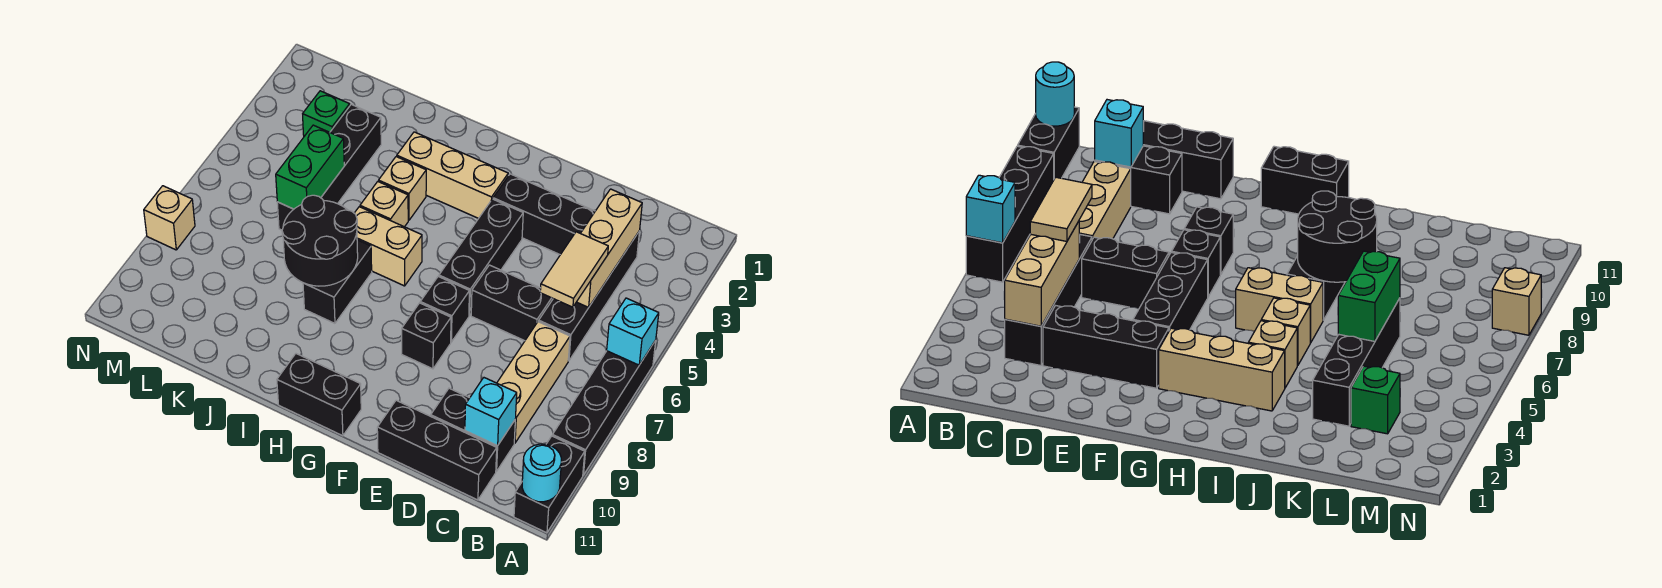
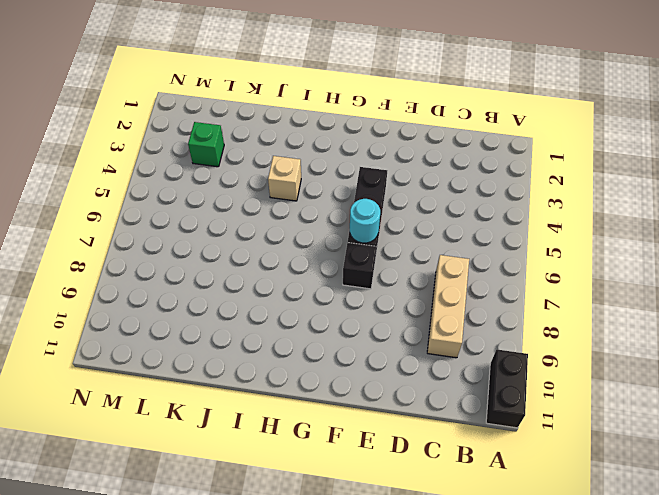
cyan 1x1 round brick [350,199,380,243] -> cyan 1x1 round brick moved to [522,444,561,502]
none -> black 1x4 brick [552,340,656,475]
none -> black 1x4 brick [539,232,639,361]
none -> black 1x2 brick [431,388,515,471]

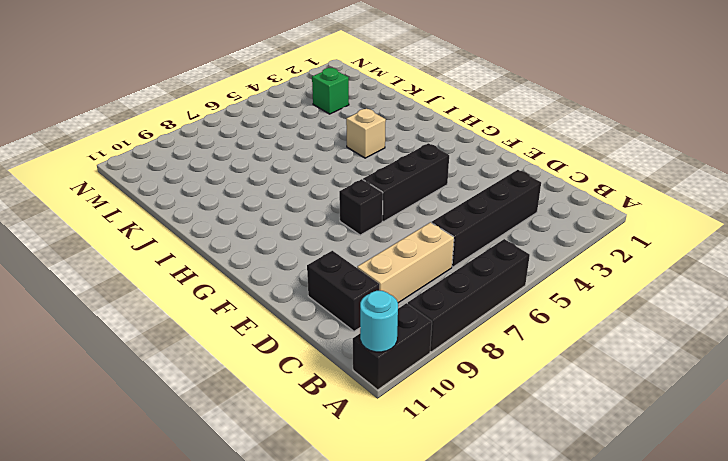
none -> black 1x3 brick [377,400,497,500]
none -> black 1x3 brick [493,174,595,255]
none -> black 1x2 brick [471,265,553,341]

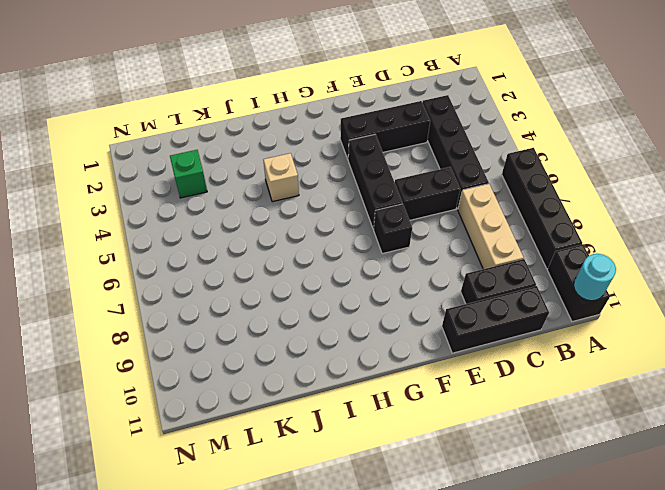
none -> black 1x1 brick [402,303,451,369]
none -> tan 1x3 brick [397,132,508,218]
none -> black 1x2 brick [277,354,361,436]

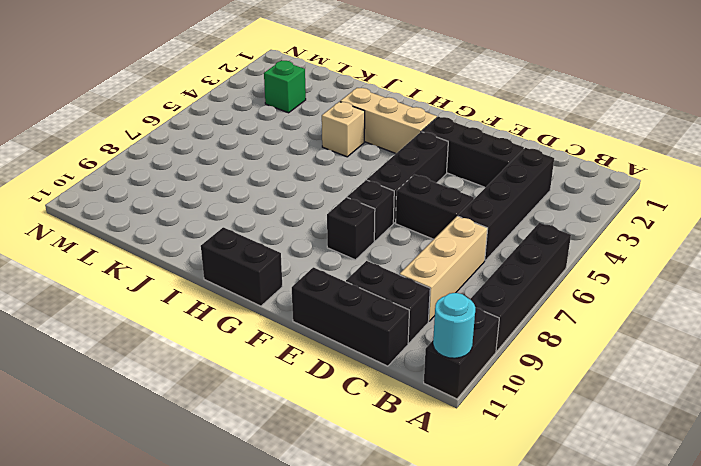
none -> tan 1x2 brick [355,207,422,286]
none -> tan 1x1 brick [360,182,408,227]
none -> black 1x2 brick [303,240,372,323]

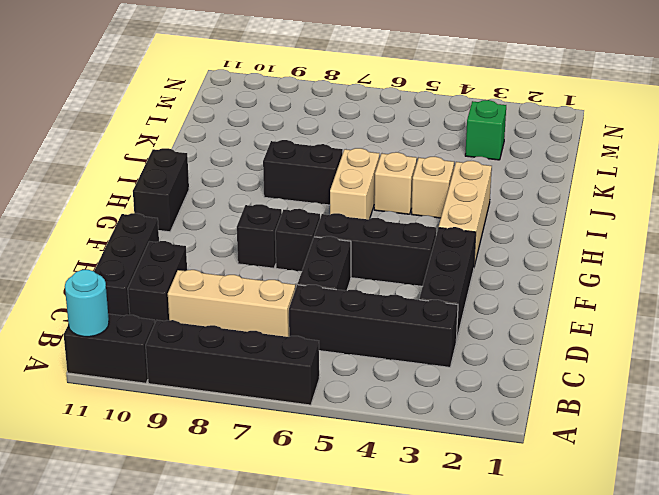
none -> black 1x4 brick [277,104,381,230]
none -> tan 1x1 brick [144,186,195,250]
none -> cyan 1x1 brick [607,298,659,365]

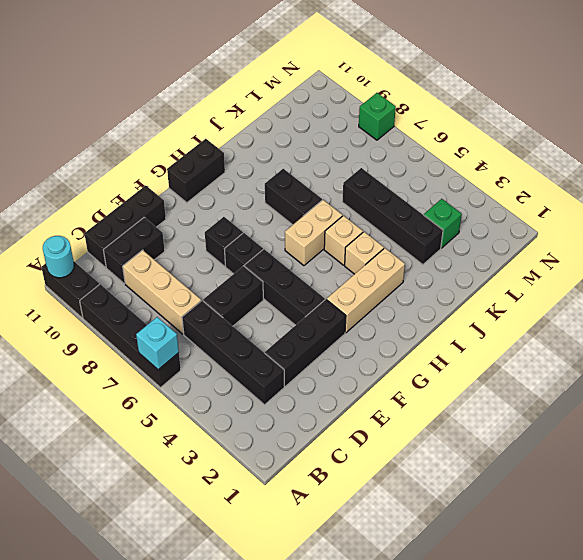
green 1x1 brick [359,93,396,140] -> tan 1x1 brick [144,186,195,250]
none -> tan 1x3 brick [577,189,642,307]
none -> cyan 1x1 brick [465,378,517,446]
none -> black 2x2 round brick [282,195,358,286]

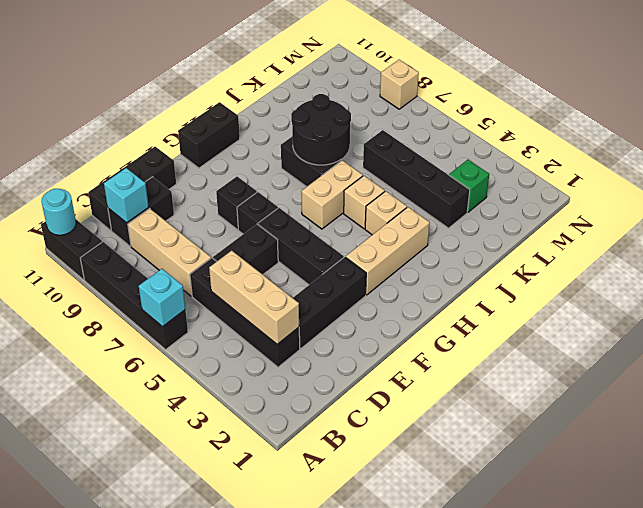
none -> green 1x2 brick [276,125,344,209]
none -> tan 1x2 tile [540,232,608,307]

